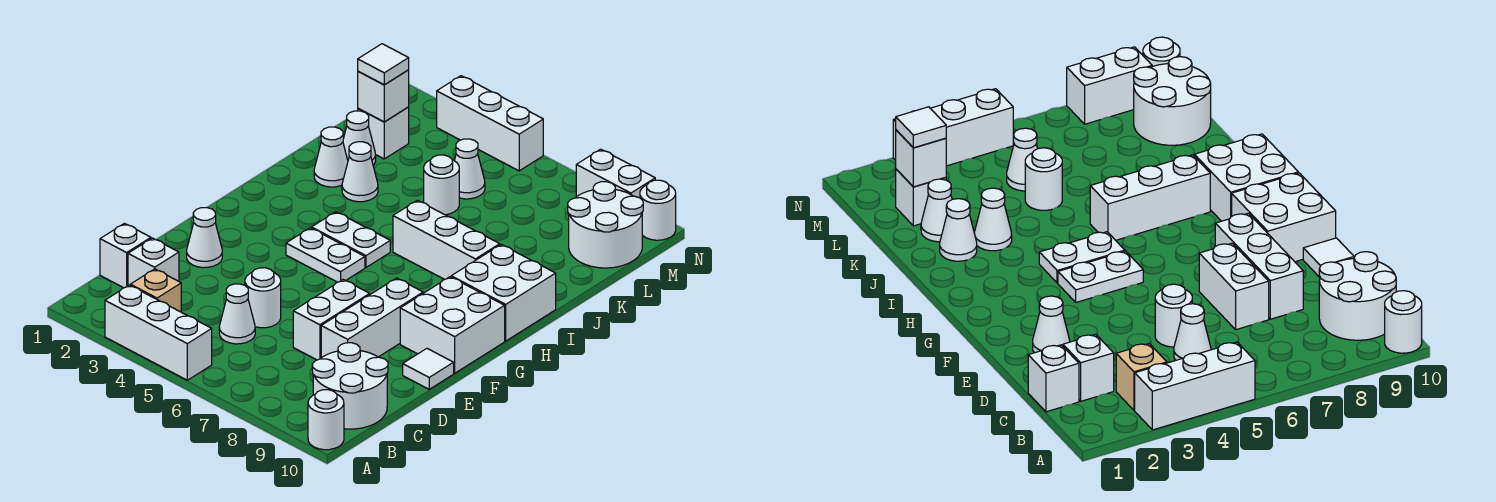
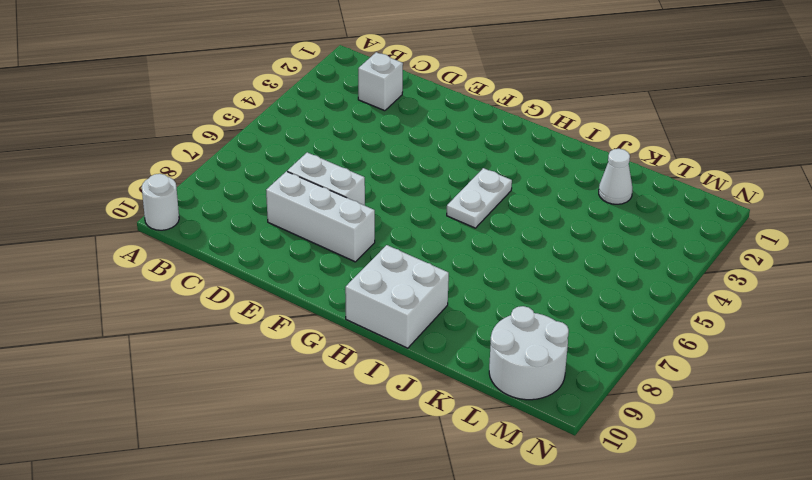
none -> white 1x3 brick [105,285,212,380]
none -> tan 1x1 brick [130,269,181,312]
none -> white 2x2 round brick [312,343,388,429]

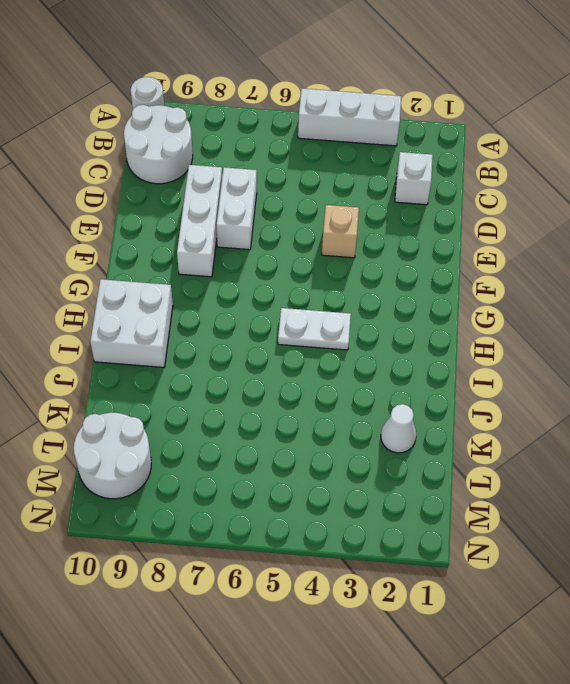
tan 1x1 brick [322,205,359,258] -> tan 1x1 brick moved to [130,269,181,312]
none -> white 1x1 brick [100,223,151,288]
none -> white 1x1 cone [219,284,255,344]
none -> white 1x1 round brick [245,268,281,328]

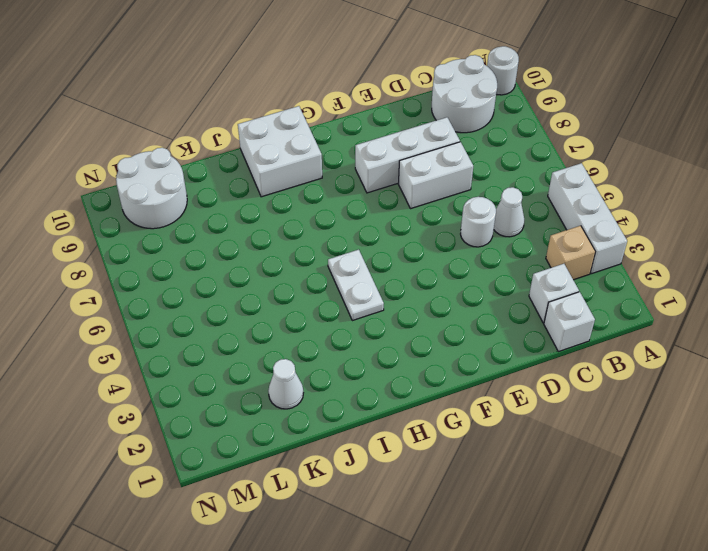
none -> white 1x1 cone [187,208,222,268]
none -> white 1x1 tile [403,349,454,389]
none -> white 2x2 brick [400,277,505,373]

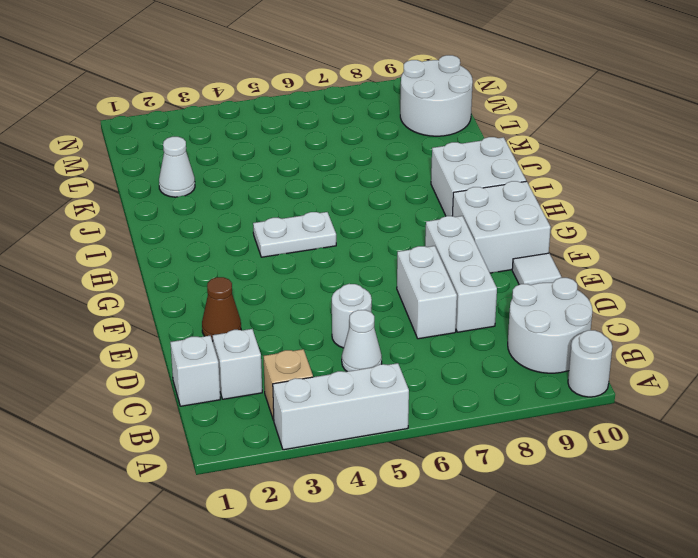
brown 1x1 cone [202,277,241,341] -> white 1x1 cone [187,208,222,268]
none -> white 1x2 plate [286,228,365,282]
none -> white 1x3 brick [393,200,500,280]
none -> white 1x1 cone [314,127,348,187]

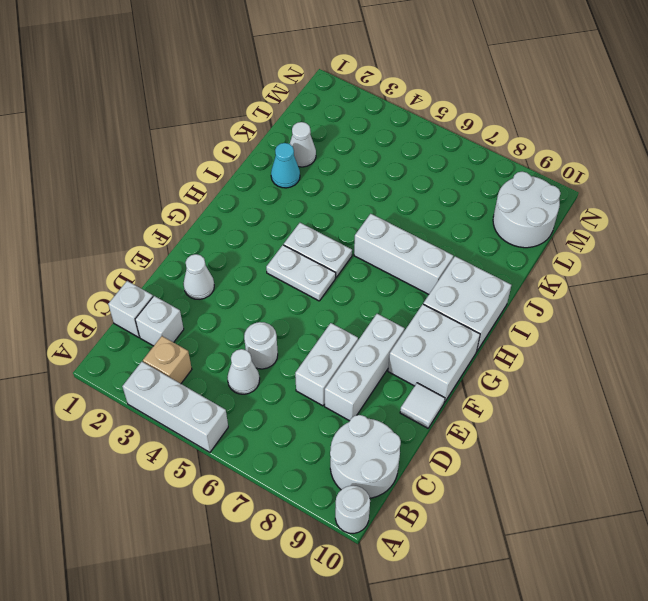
cyan 1x1 cone [271,143,300,188] -> white 1x1 cone [314,127,348,187]
none -> white 1x1 cone [342,142,378,202]
none -> white 1x1 round brick [424,155,459,215]
none -> white 1x1 brick [358,107,409,159]

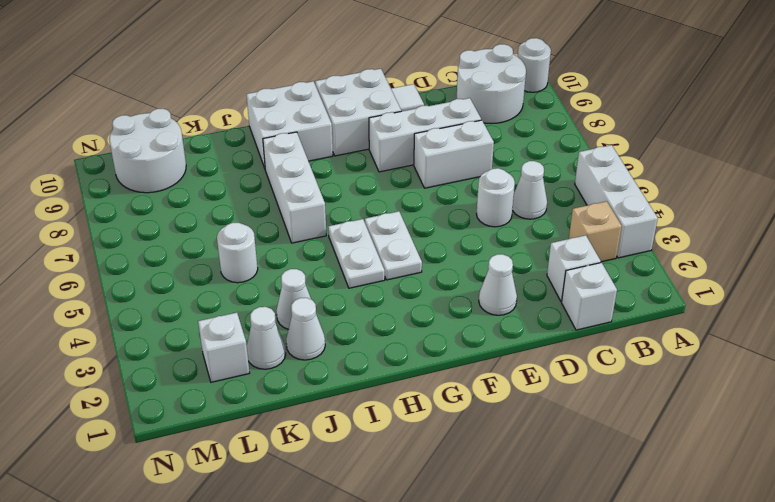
none -> white 1x1 cone [454,139,485,199]
none -> white 1x3 brick [437,76,543,171]
none -> white 1x2 brick [576,149,655,198]

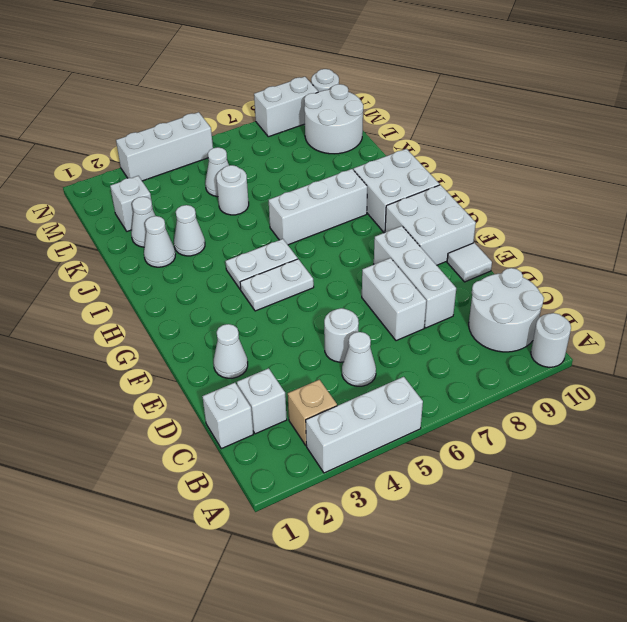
none -> white 1x1 brick [358,70,409,122]
none -> white 1x1 tile [358,44,409,85]

